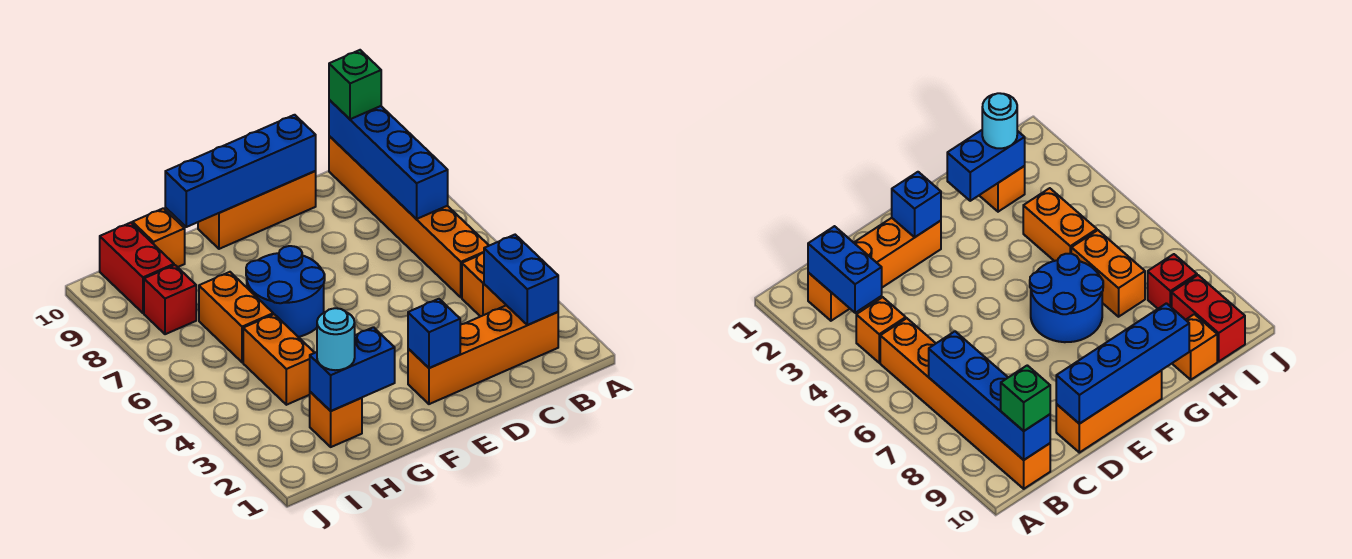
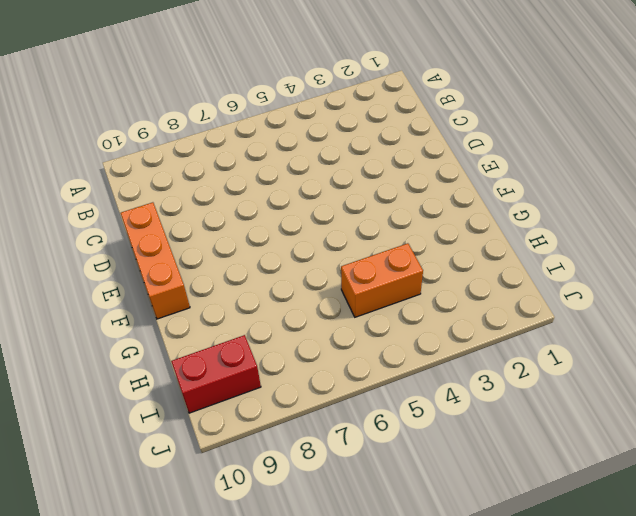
none -> orange 1x4 brick [408,305,558,404]
none -> orange 1x1 brick [462,253,506,317]
none -> orange 1x6 brick [329,136,489,297]

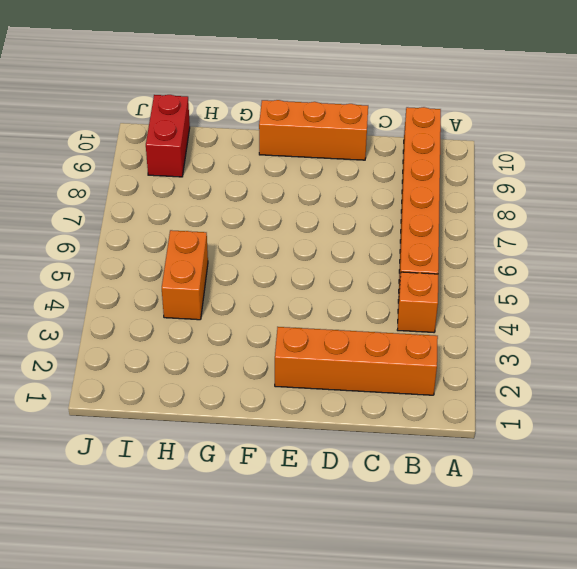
none -> blue 2x2 round brick [246,246,325,337]
none -> orange 1x1 brick [310,392,362,447]
none -> orange 1x2 brick [199,272,273,362]

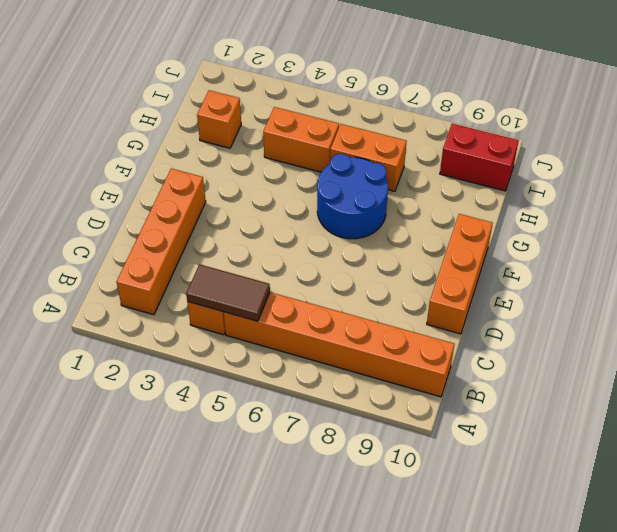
brown 1x2 tile [186,264,270,321] -> none
none -> orange 1x1 brick [132,208,185,267]
none -> red 1x1 brick [144,265,196,334]
none -> blue 1x2 brick [484,235,558,325]

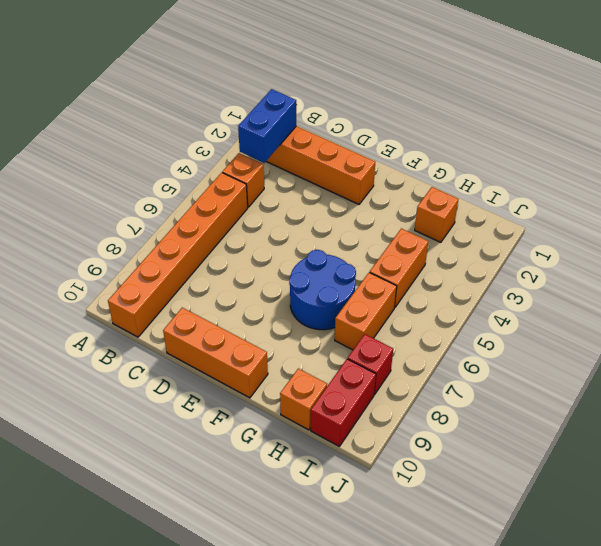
none -> blue 1x4 brick [329,100,448,219]
none -> blue 1x4 brick [165,115,316,227]
none -> blue 1x1 brick [408,299,460,368]

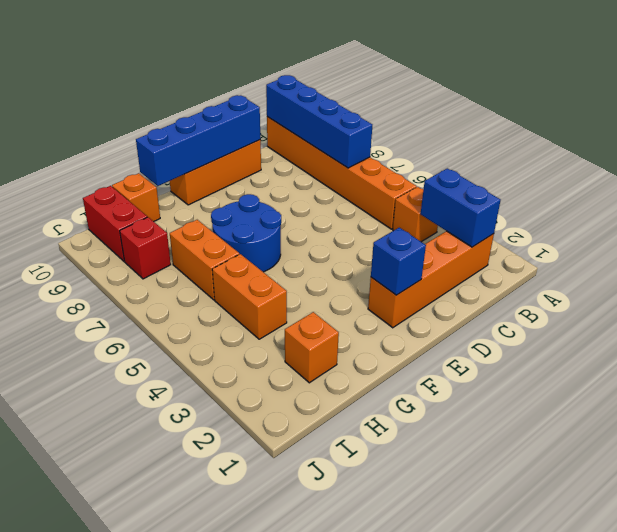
none -> blue 1x2 brick [310,327,395,411]
none -> green 1x1 brick [329,50,381,119]
none -> cyan 1x1 round brick [317,308,355,370]

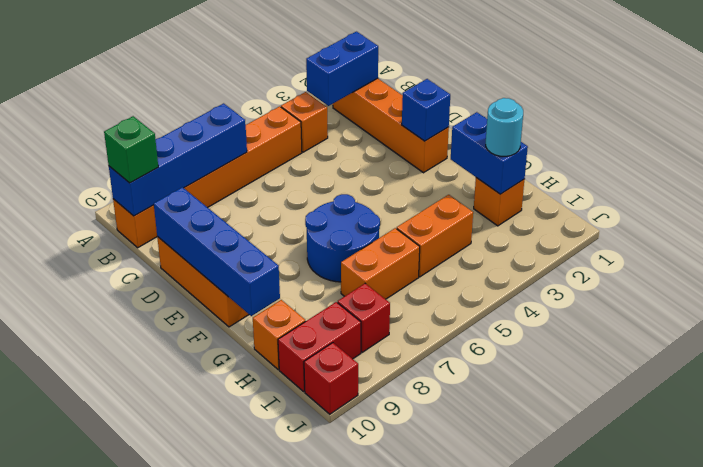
red 1x1 brick [304,343,358,414] -> none

